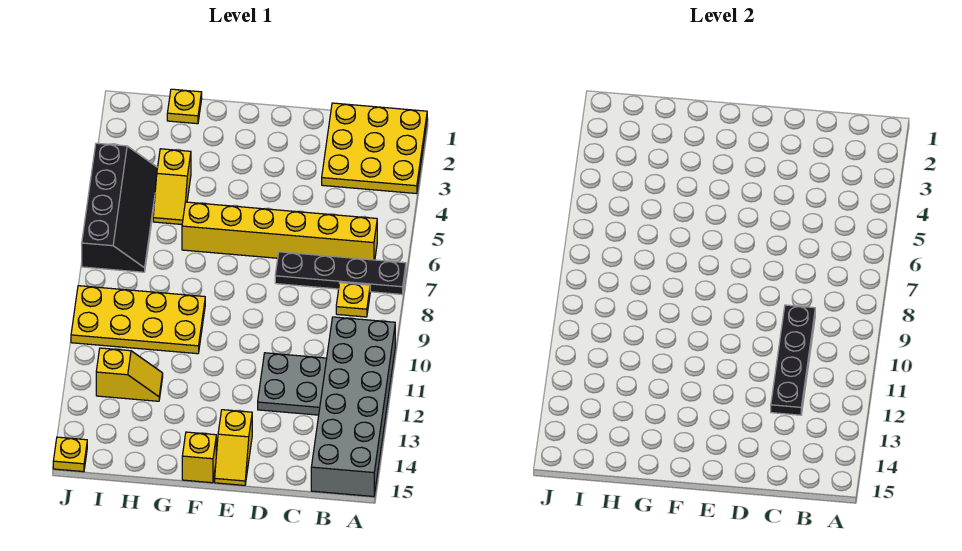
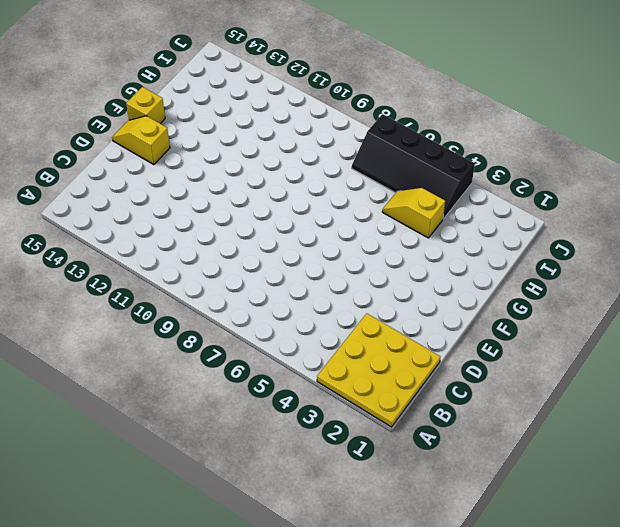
none -> black 1x4 plate [275,252,406,294]
none -> grey 2x6 brick [311,317,395,497]
none -> yellow 1x6 brick [182,202,377,260]

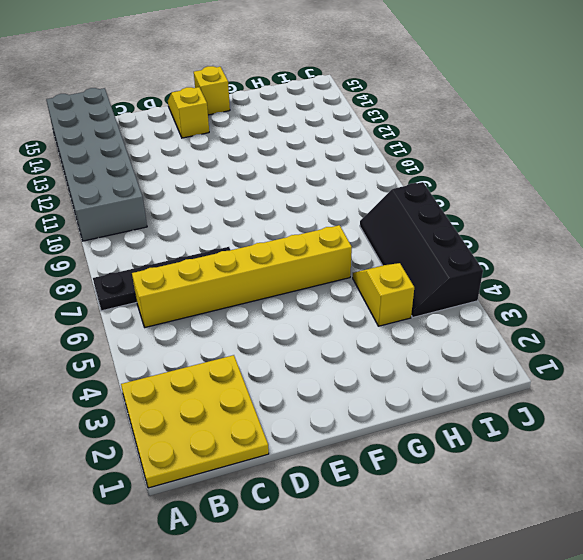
none -> yellow 1x1 plate [336,283,370,317]
none -> grey 2x2 plate [258,353,327,415]
none -> yellow 2x4 plate [71,286,205,354]

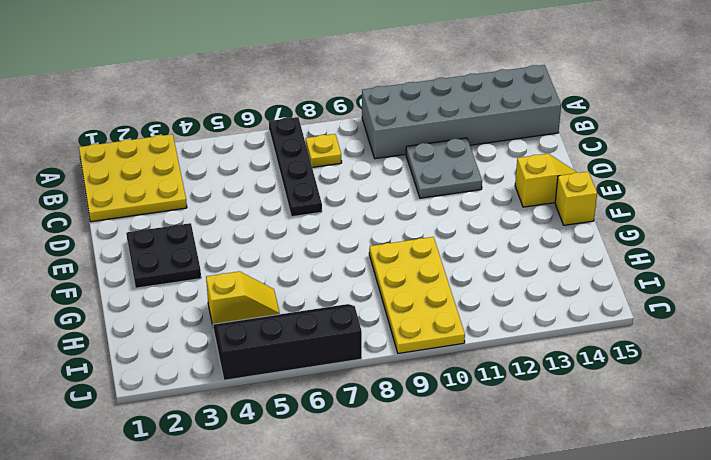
black 2x2 plate [126,223,201,288] -> none
none -> yellow 1x6 brick [182,202,377,260]
none -> yellow 1x1 plate [167,89,202,124]
none -> yellow 1x2 slope [96,348,163,401]

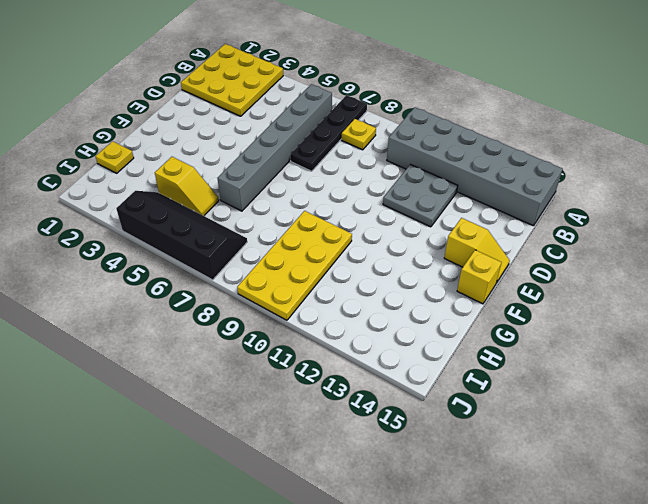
grey 1x6 brick [217,84,332,211] -> yellow 1x6 brick [182,202,377,260]
none -> yellow 1x2 slope [96,348,163,401]
none -> yellow 1x1 plate [53,437,87,472]
none -> black 1x4 plate [771,305,815,415]

